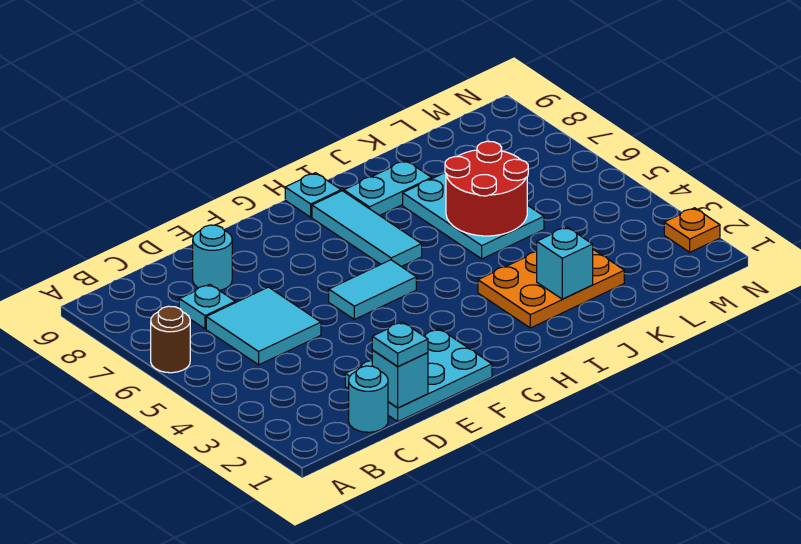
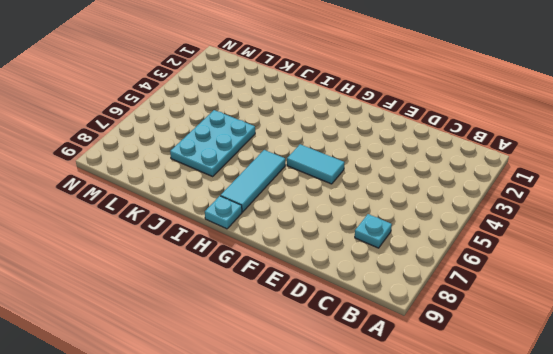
none -> brown 1x1 round brick [151,306,190,373]
none -> cyan 1x1 round brick [349,366,388,432]
none -> cyan 2x2 tile [206,287,321,365]

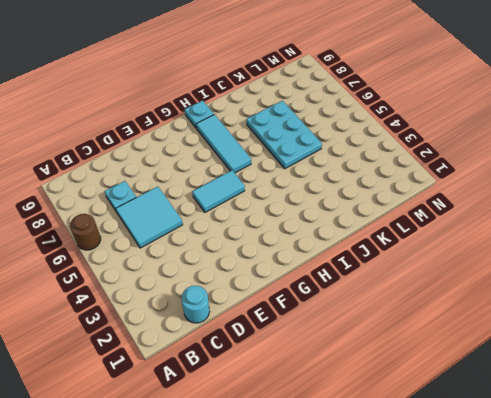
none -> cyan 2x3 plate [345,329,492,421]
none -> cyan 1x1 round brick [193,225,232,291]
none -> orange 2x3 plate [478,249,624,328]

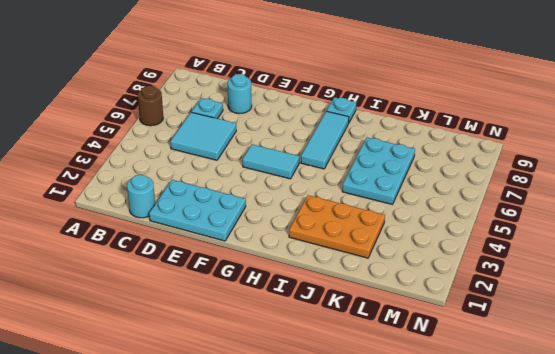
none -> cyan 1x2 plate [344,161,432,215]
none -> orange 1x1 plate [664,208,720,252]
none -> cyan 1x1 brick [372,350,428,408]

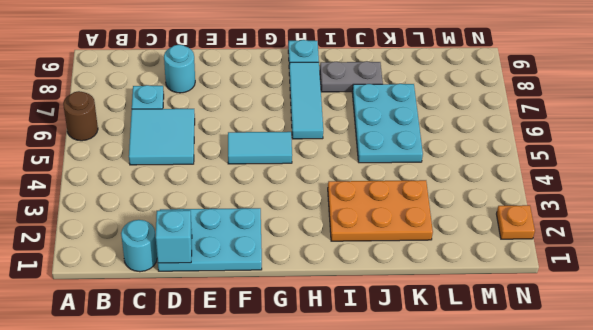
grey 1x2 plate [320,61,383,92] -> cyan 1x2 plate [344,161,432,215]
none -> cyan 1x1 brick [537,227,593,299]
none -> red 2x2 round brick [445,141,528,236]
none -> cyan 1x1 plate [372,322,428,367]

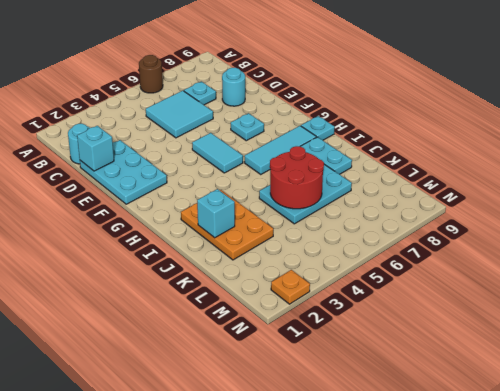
cyan 1x1 plate [231,113,264,141] -> cyan 1x1 plate moved to [372,322,428,367]

